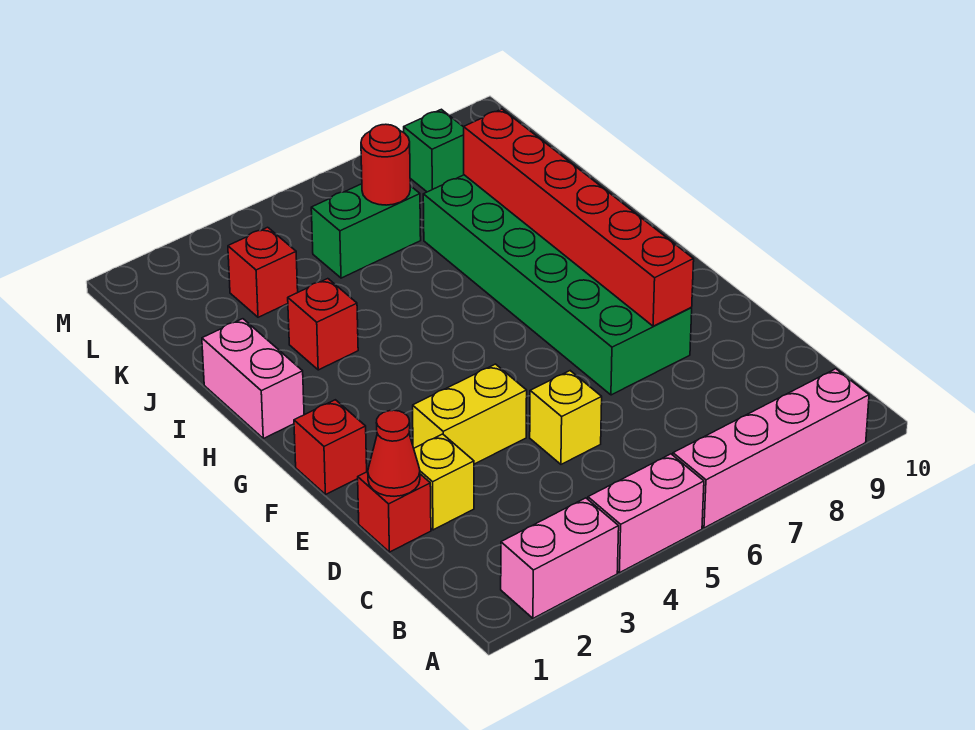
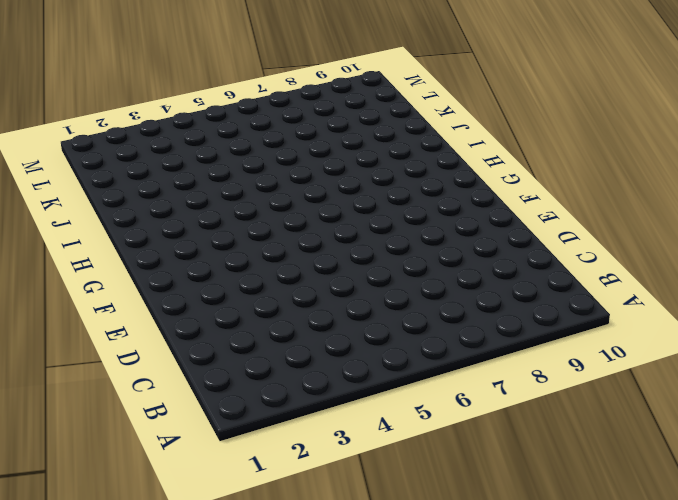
none -> pink 1x2 brick [501,498,619,618]
none -> pink 1x2 brick [588,454,704,573]
none -> pink 1x4 brick [673,369,869,528]

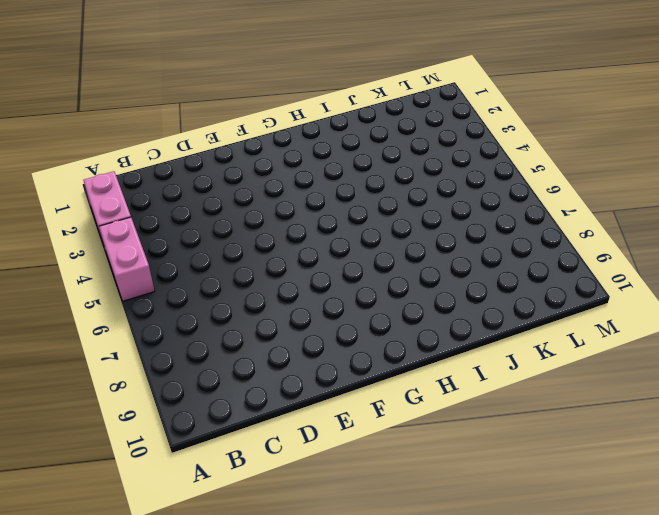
none -> pink 1x4 brick [673,369,869,528]
none -> red 1x1 brick [358,472,431,552]
none -> yellow 1x1 brick [414,434,474,530]

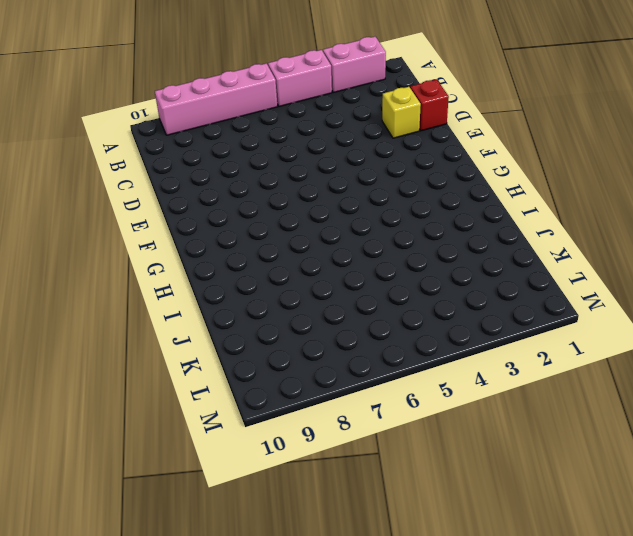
none -> yellow 1x1 brick [530,371,602,464]
none -> yellow 1x2 brick [413,364,527,464]
none -> green 2x6 brick [423,175,692,395]

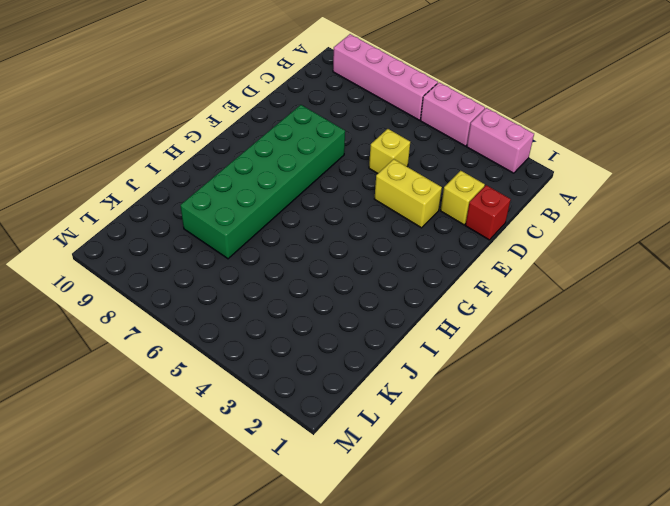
none -> red 1x1 brick [294,400,367,494]
none -> pink 1x2 brick [202,319,304,439]
none -> red 1x1 brick [288,279,358,370]

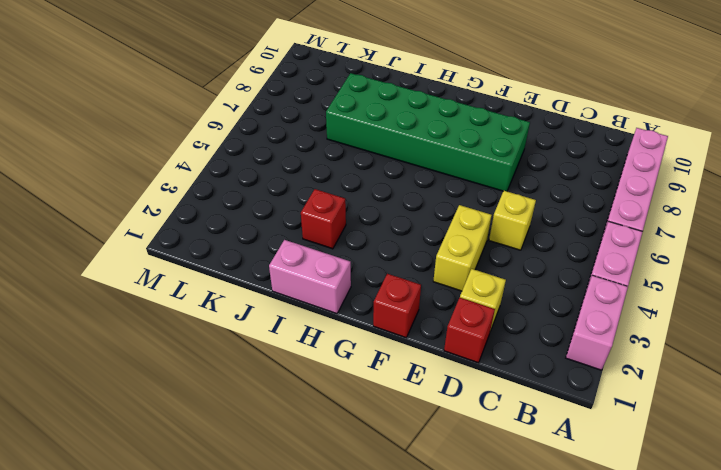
none -> red 1x1 brick [228,227,298,317]
none -> green 1x2 brick [311,184,421,278]
none -> green 1x1 brick [404,109,464,192]

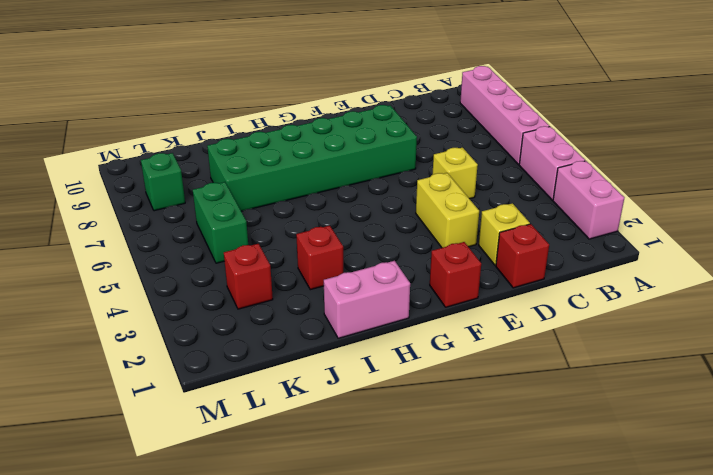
none -> red 1x1 cone [368,410,420,496]
none -> red 1x6 brick [464,109,694,326]
none -> red 1x1 round brick [361,124,410,205]

